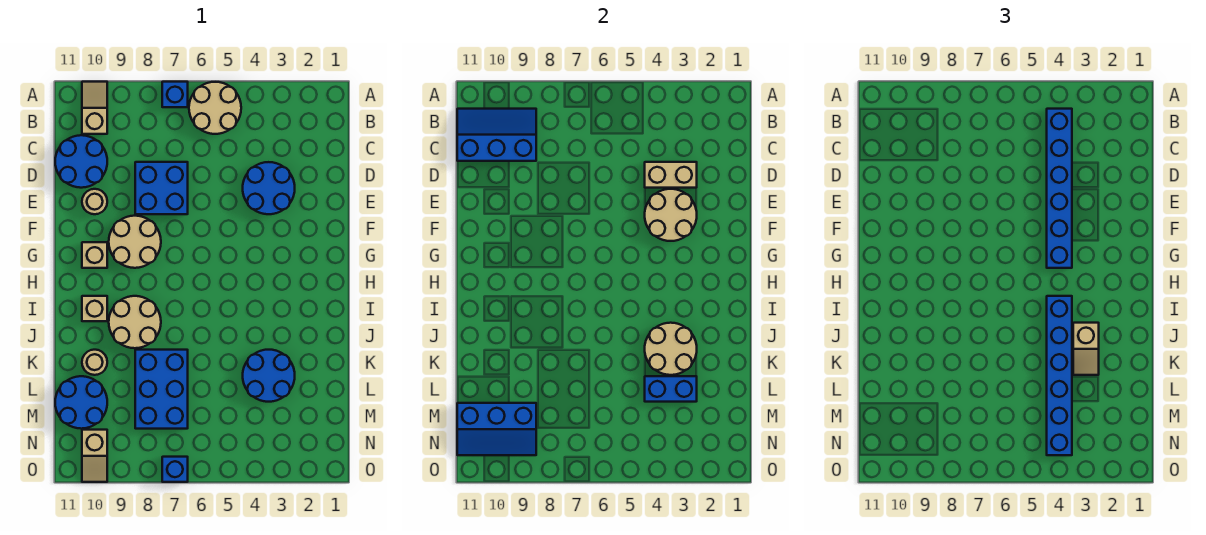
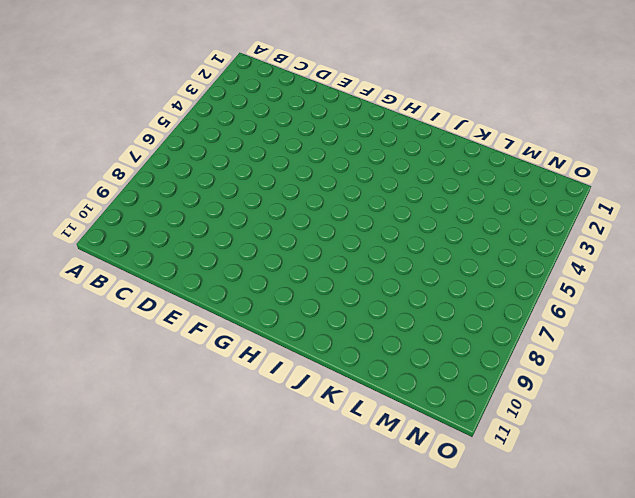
none -> tan 2x2 round brick [189,82,241,134]
none -> blue 1x1 brick [162,82,188,107]
none -> tan 1x2 slope [82,82,107,134]

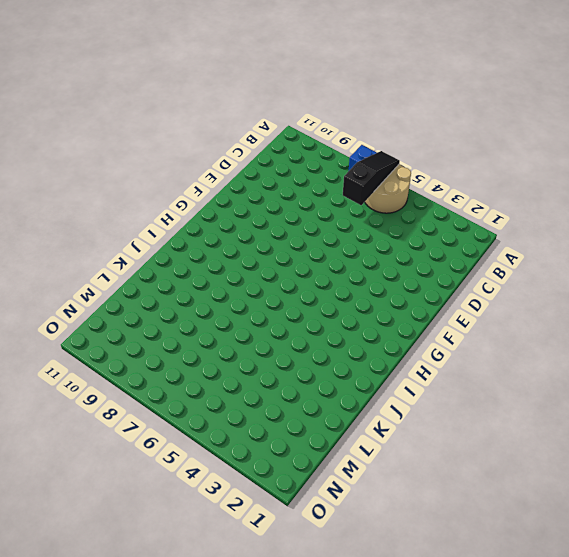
black 1x3 slope [343,151,400,205] -> none
none -> tan 1x2 slope [82,82,107,134]
none -> blue 2x2 round brick [55,135,107,188]
none -> blue 2x2 round brick [243,162,295,214]

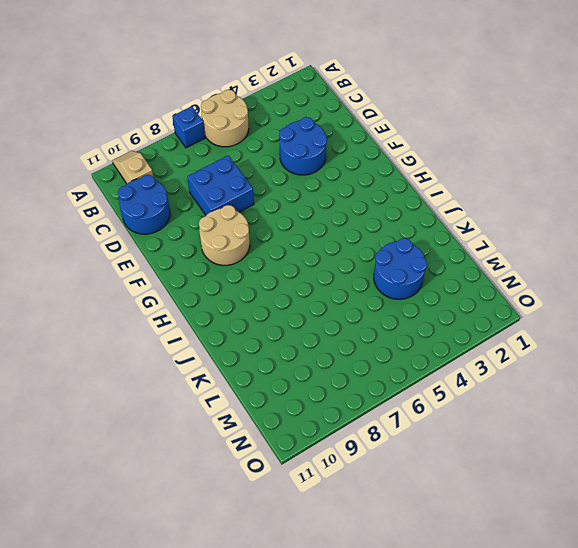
none -> tan 1x1 round brick [82,189,107,214]
none -> tan 1x1 brick [82,242,107,268]
none -> tan 2x2 round brick [109,296,161,348]

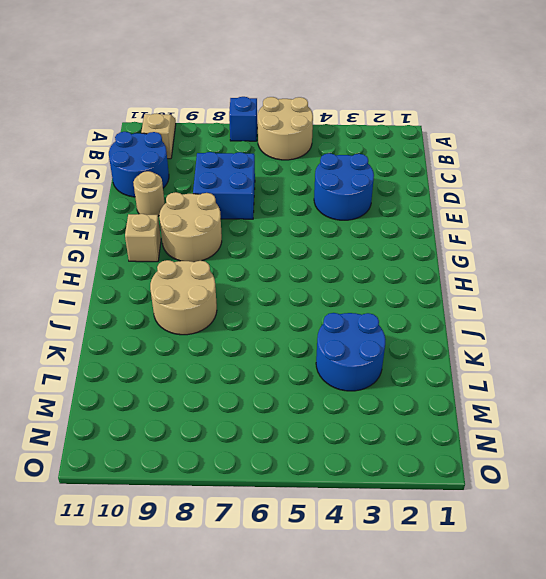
none -> tan 1x1 brick [82,296,107,321]
none -> blue 2x3 brick [135,350,188,429]
none -> tan 1x1 round brick [82,350,107,375]

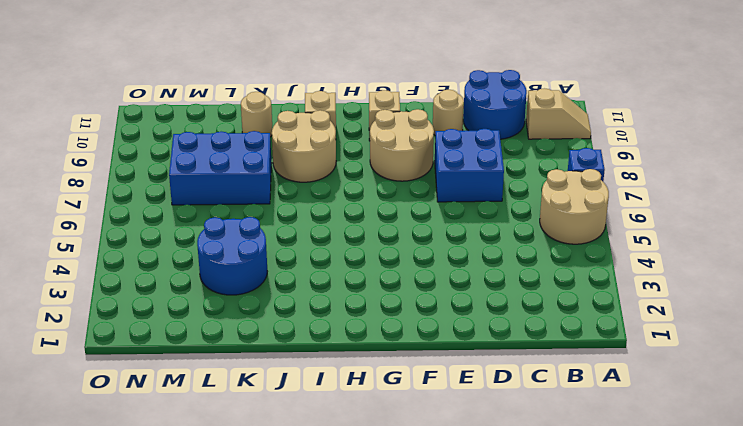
none -> blue 2x2 round brick [243,162,295,214]
none -> blue 2x2 round brick [55,376,107,429]
none -> tan 1x2 slope [82,430,107,482]

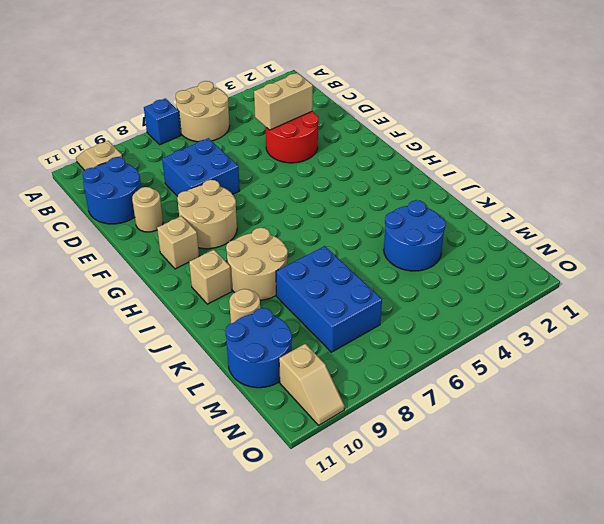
red 2x2 round brick [265,111,319,163] -> blue 2x2 round brick [243,162,295,214]
none -> blue 1x1 brick [162,457,188,482]
none -> blue 2x3 slope [457,109,536,161]
none -> tan 2x2 round brick [645,189,697,241]

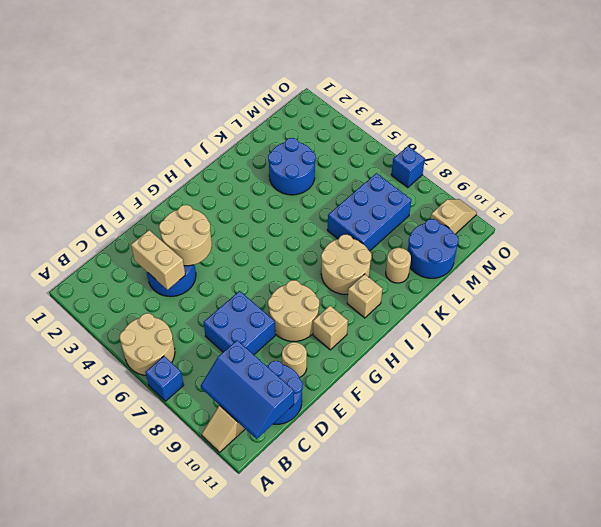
none -> tan 2x2 round brick [645,323,697,375]
none -> blue 1x2 brick [645,376,697,402]
none -> blue 2x3 slope [457,403,536,455]

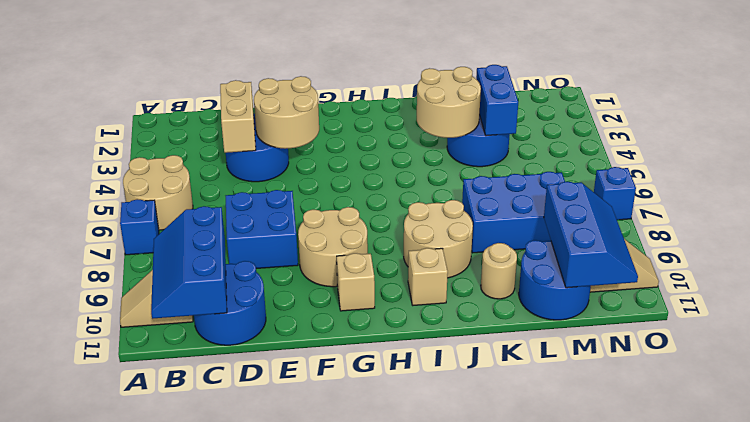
none -> tan 1x1 round brick [82,189,107,214]
none -> blue 1x6 brick [1047,109,1072,268]
none -> blue 1x6 brick [1047,296,1072,455]

